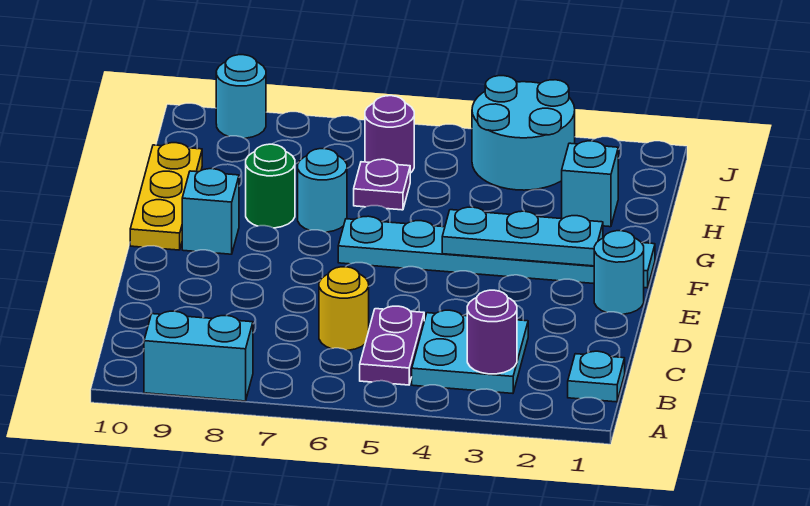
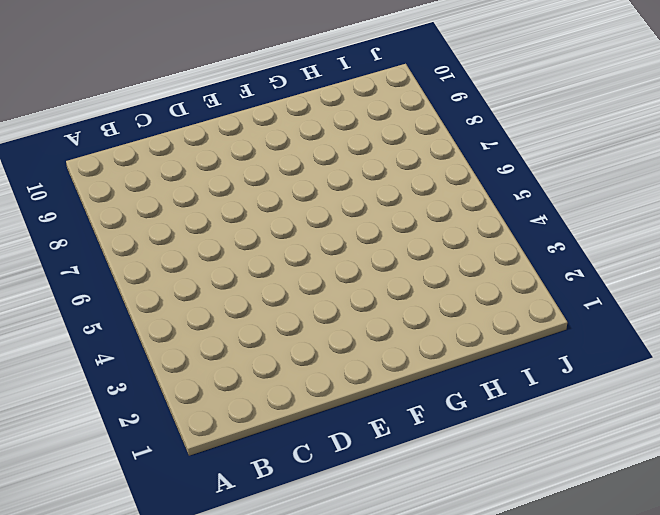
none -> cyan 1x2 brick [144,311,253,401]
none -> cyan 1x1 plate [568,351,625,402]
none -> cyan 2x2 plate [412,310,528,393]

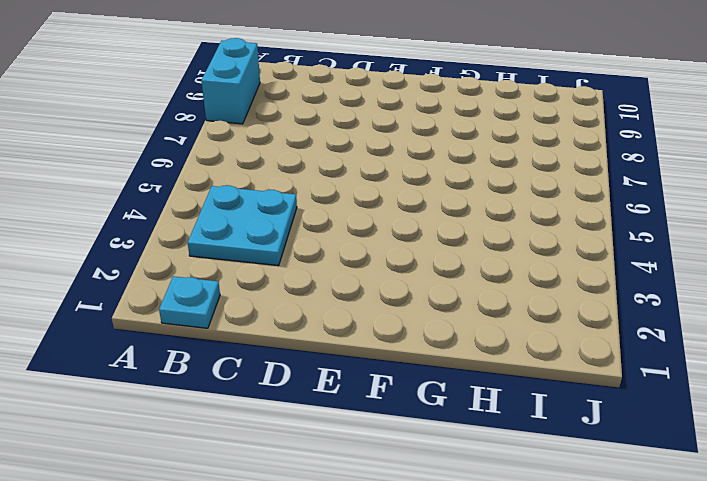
none -> purple 1x2 plate [360,306,424,385]
none -> yellow 1x1 round brick [319,267,369,350]
none -> cyan 1x1 round brick [594,231,644,314]

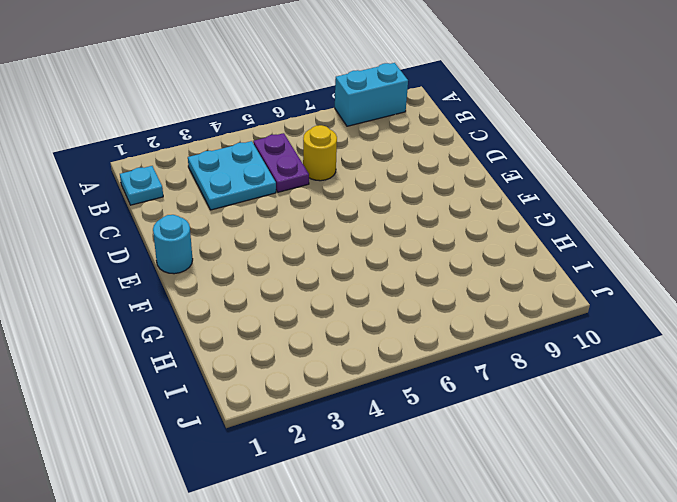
none -> cyan 1x6 plate [338,216,655,288]
none -> cyan 1x1 brick [182,169,239,254]
none -> yellow 1x3 plate [130,143,202,250]

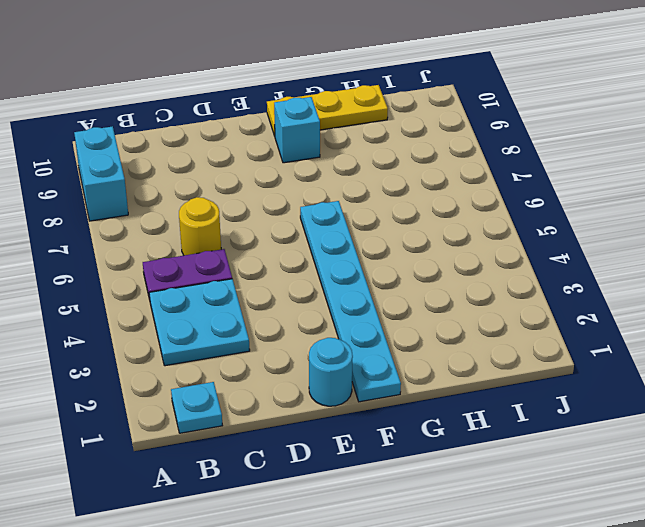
none -> cyan 1x1 round brick [298,149,347,232]
none -> green 1x1 round brick [246,144,295,228]
none -> cyan 1x1 brick [562,141,618,227]

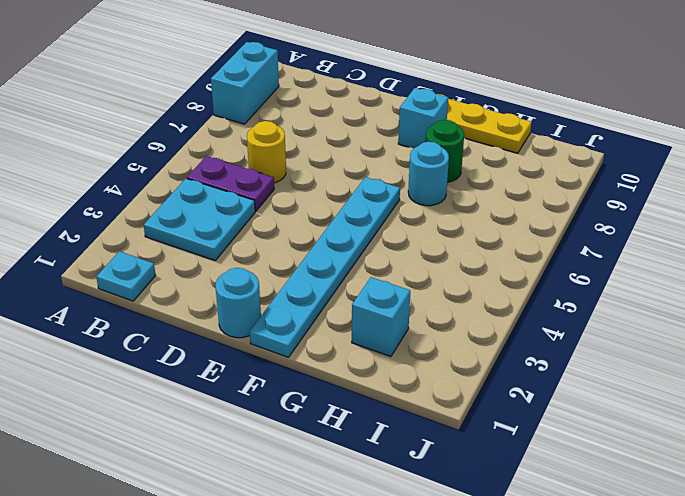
none -> purple 1x1 plate [354,159,410,210]
none -> cyan 2x2 round brick [472,76,575,190]
none -> purple 1x1 round brick [365,96,414,173]

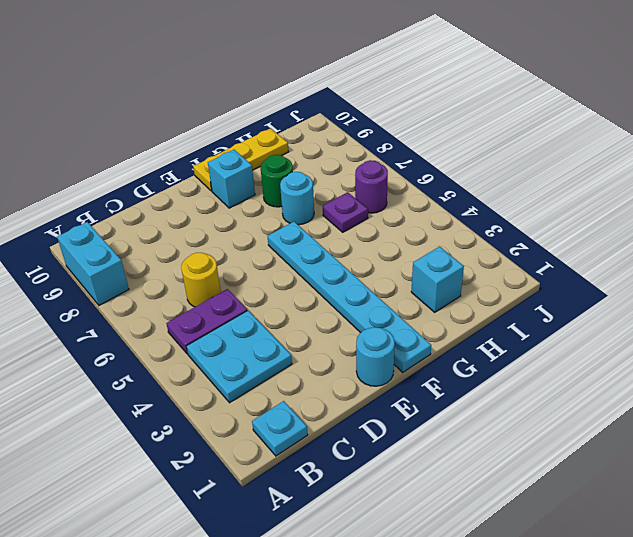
none -> cyan 2x2 round brick [472,76,575,190]
none -> cyan 1x1 round brick [216,55,266,138]
none -> purple 1x1 round brick [467,290,517,374]

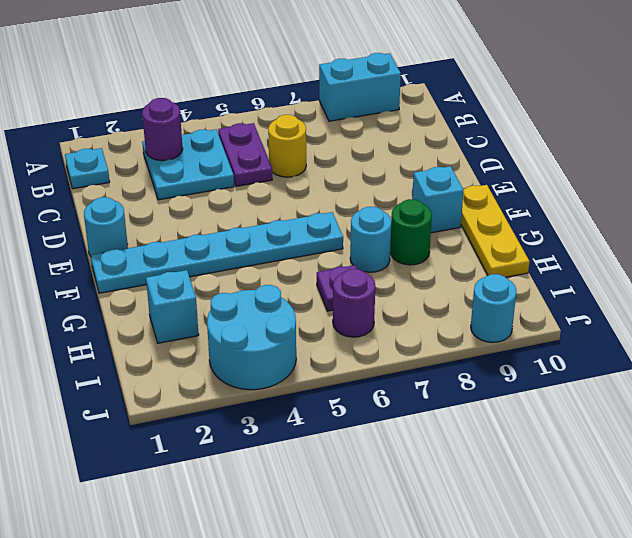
none -> cyan 1x3 plate [442,207,603,266]

